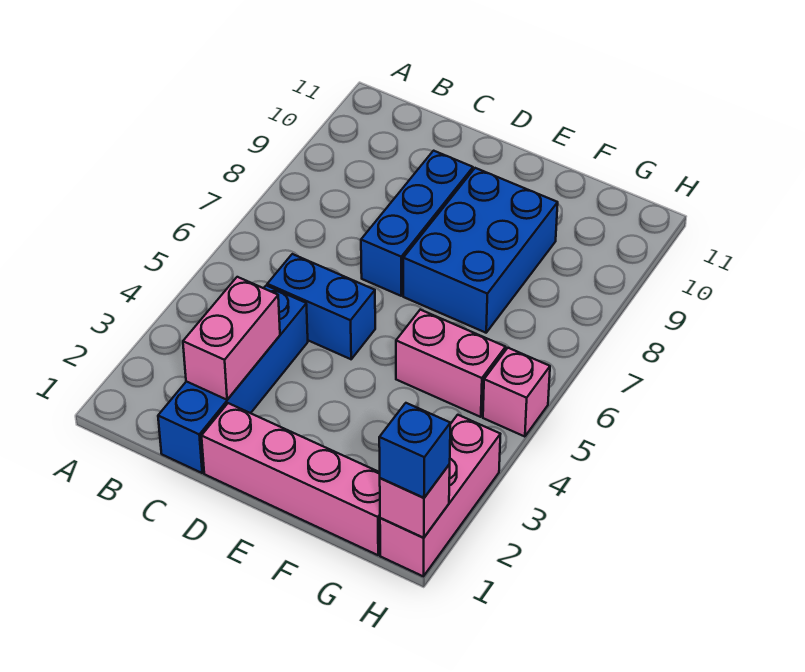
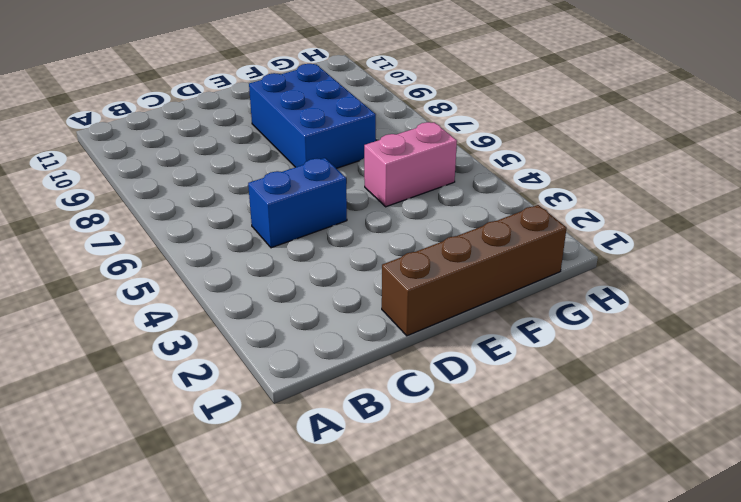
brown 1x4 brick [382,205,567,336] -> pink 1x4 brick [202,403,380,555]
none -> blue 1x4 brick [158,286,308,473]
none -> blue 1x3 brick [361,151,473,296]

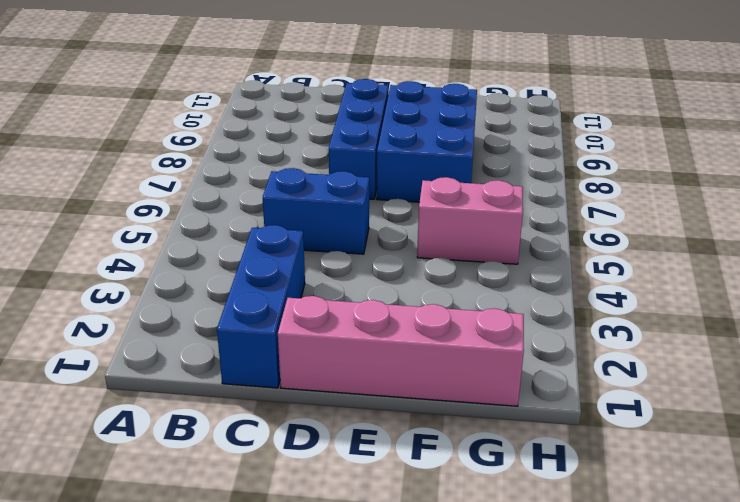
blue 1x3 brick [217,225,305,388] -> blue 1x4 brick [158,286,308,473]
none -> pink 1x3 brick [380,415,500,576]
none -> pink 1x1 brick [483,348,550,437]

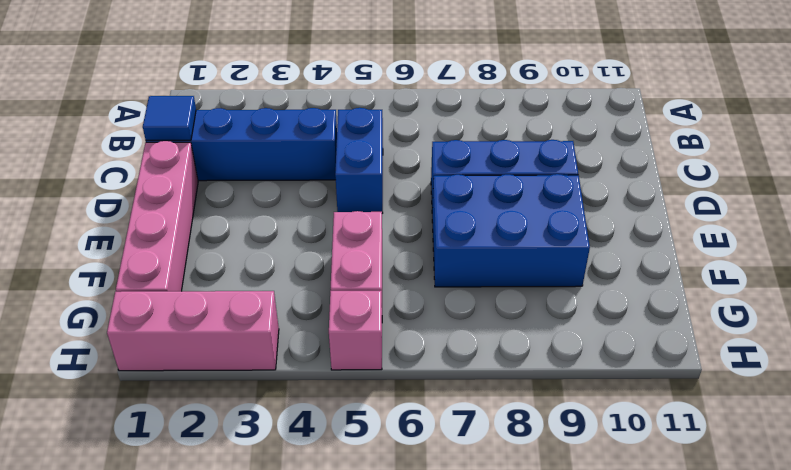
blue 1x1 tile [143,96,196,140] -> none
none -> pink 1x2 brick [183,277,280,400]
none -> pink 1x1 brick [380,464,450,538]

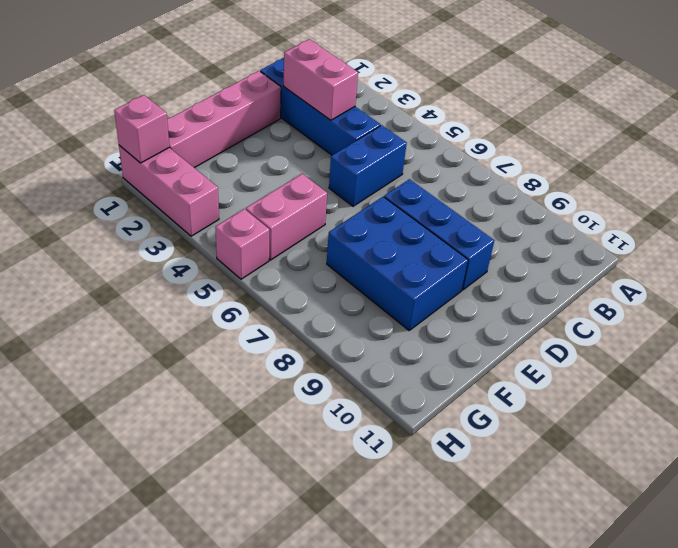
none -> blue 1x1 brick [379,403,450,498]

